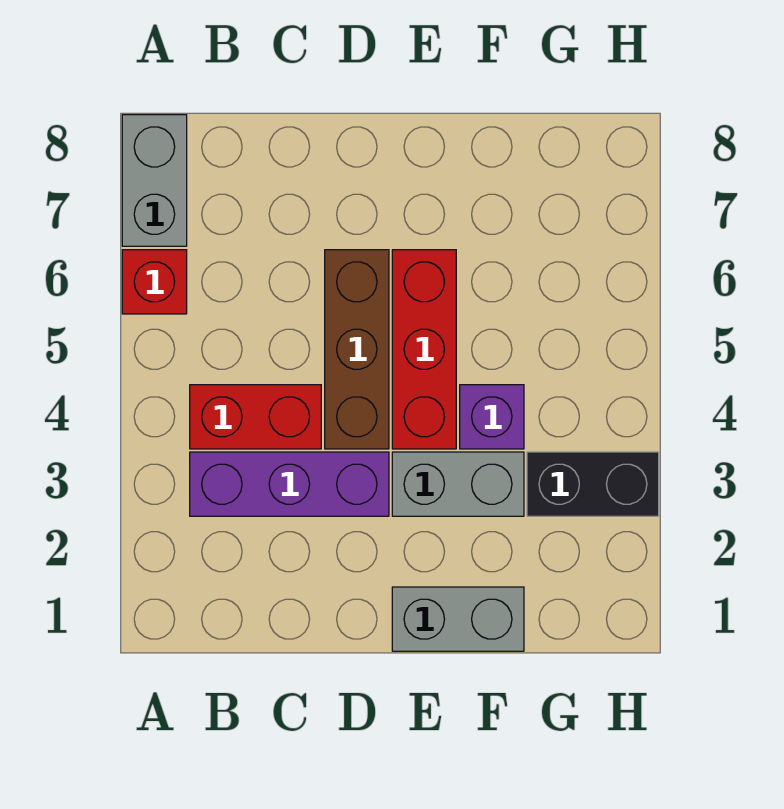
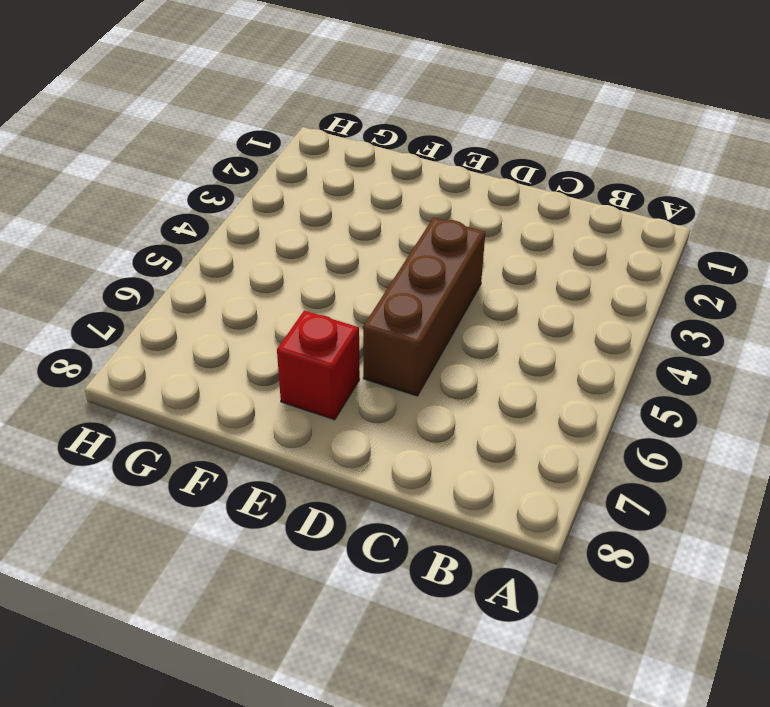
red 1x1 brick [277,311,360,420] -> red 1x1 brick moved to [122,250,187,314]
none -> grey 1x2 brick [122,115,187,246]
none -> purple 1x3 brick [190,452,389,516]

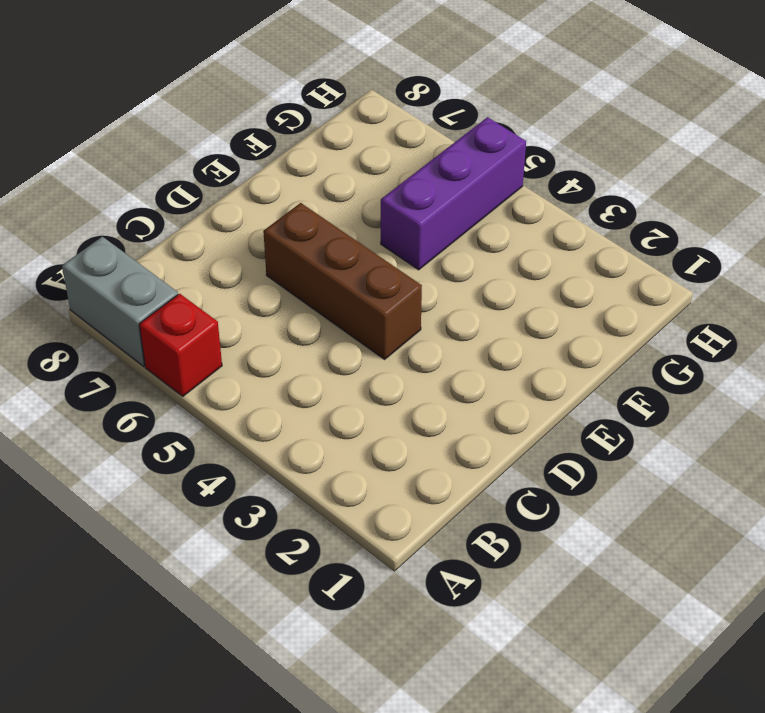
purple 1x3 brick [381,117,526,270] -> purple 1x3 brick moved to [190,452,389,516]
none -> red 1x2 brick [190,385,321,449]
none -> grey 1x2 brick [392,587,524,651]

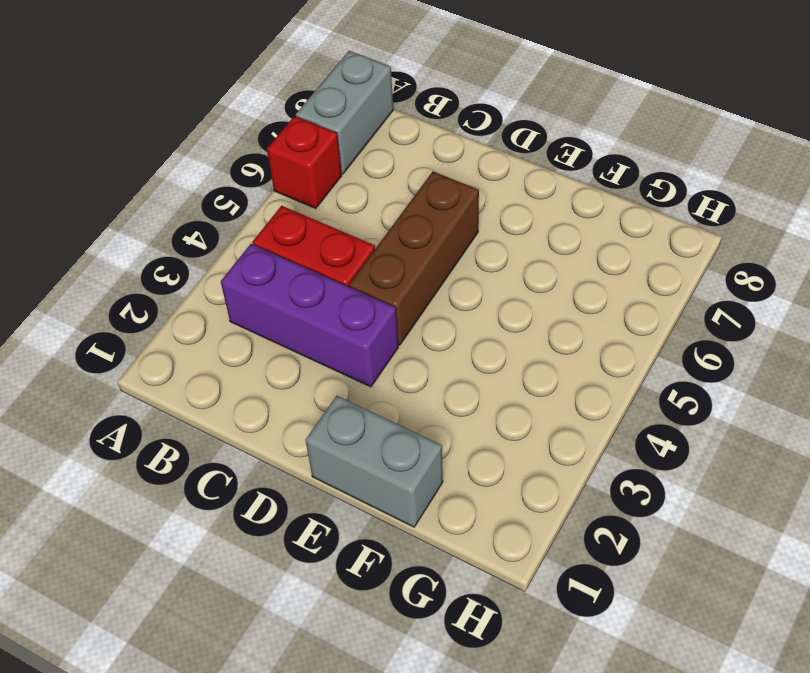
none -> grey 1x2 brick [392,452,524,516]
none -> red 1x3 brick [392,250,456,449]

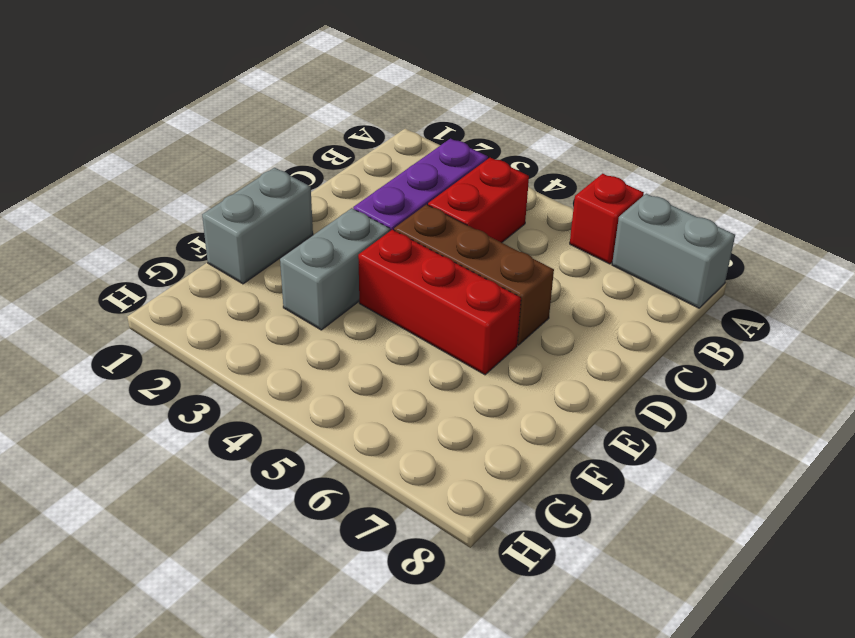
none -> purple 1x1 brick [460,385,524,449]
none -> black 1x2 brick [527,452,659,516]

